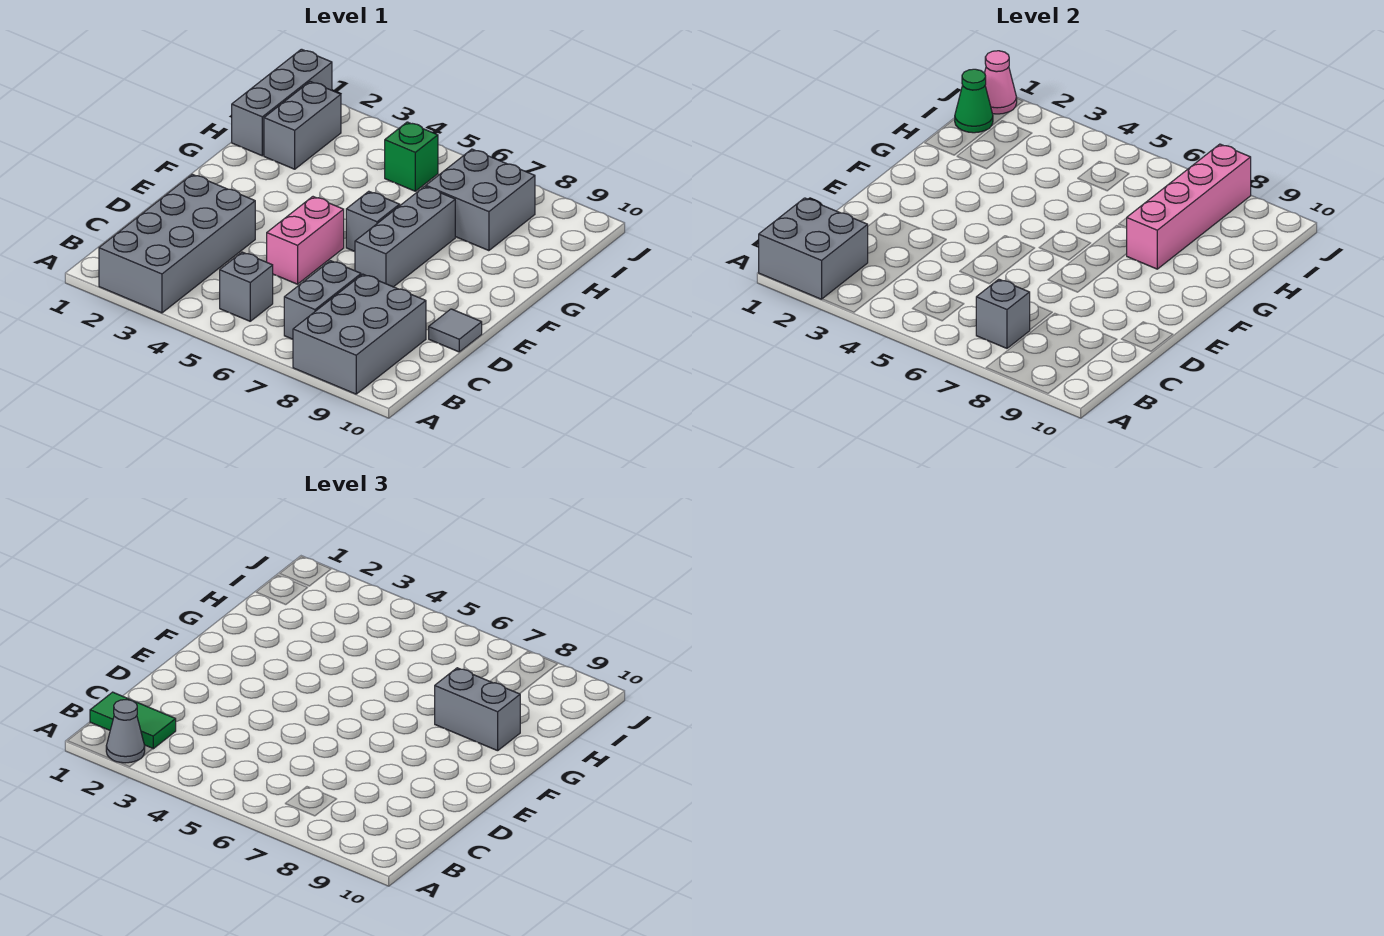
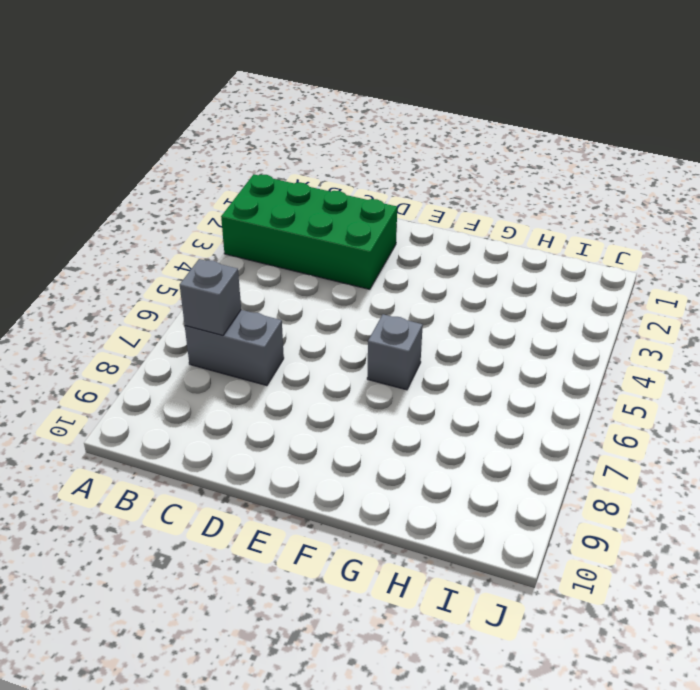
green 2x4 brick [221,174,397,289] -> grey 2x4 brick [99,174,255,313]
none -> grey 2x3 brick [293,274,426,394]
none -> grey 1x1 brick [220,252,273,321]
none -> pink 1x2 brick [267,197,344,284]

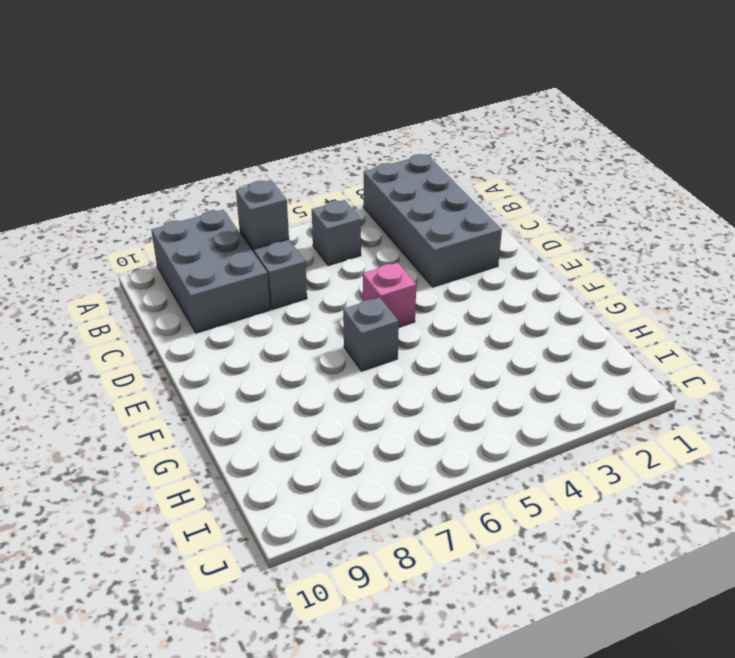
pink 1x1 brick [363,262,416,327] -> pink 1x2 brick [267,197,344,284]
none -> grey 1x1 tile [429,309,482,352]
none -> grey 1x3 brick [355,186,455,287]
none -> grey 1x3 brick [232,49,332,156]

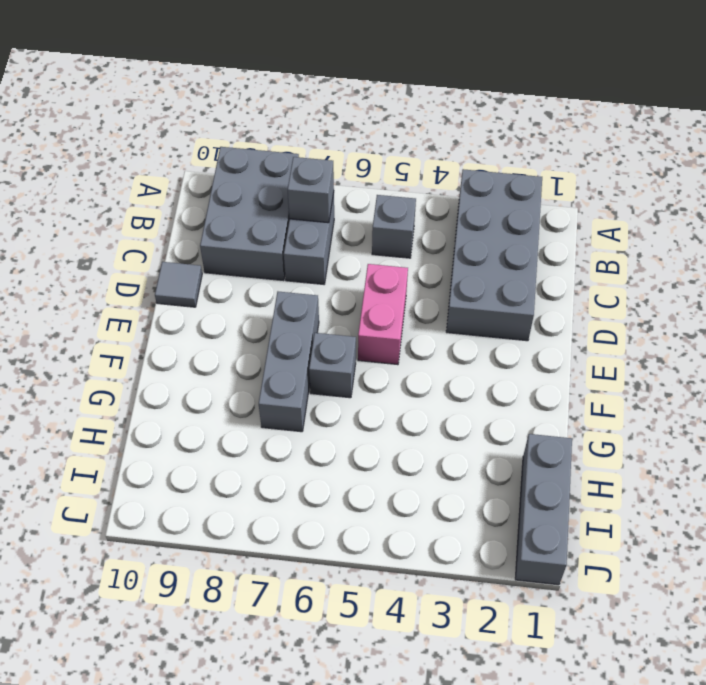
none -> grey 1x2 brick [264,82,341,169]
none -> grey 2x2 brick [426,149,535,251]
none -> green 1x1 brick [385,122,438,191]

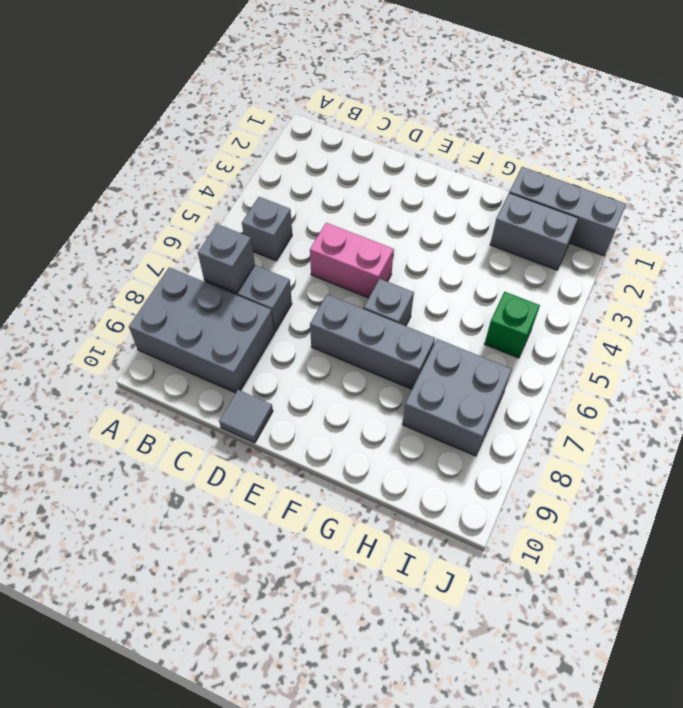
none -> grey 2x4 brick [99,174,255,313]
none -> grey 2x2 brick [759,198,868,299]
none -> pink 1x4 brick [1127,144,1251,269]

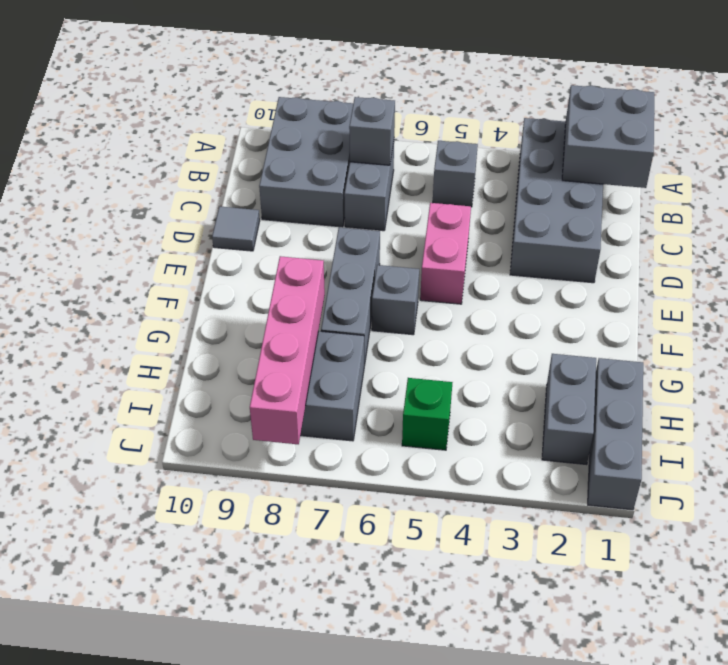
none -> green 1x1 cone [955,69,993,133]
none -> pink 1x1 cone [985,51,1017,114]
none -> grey 1x1 cone [106,700,145,763]

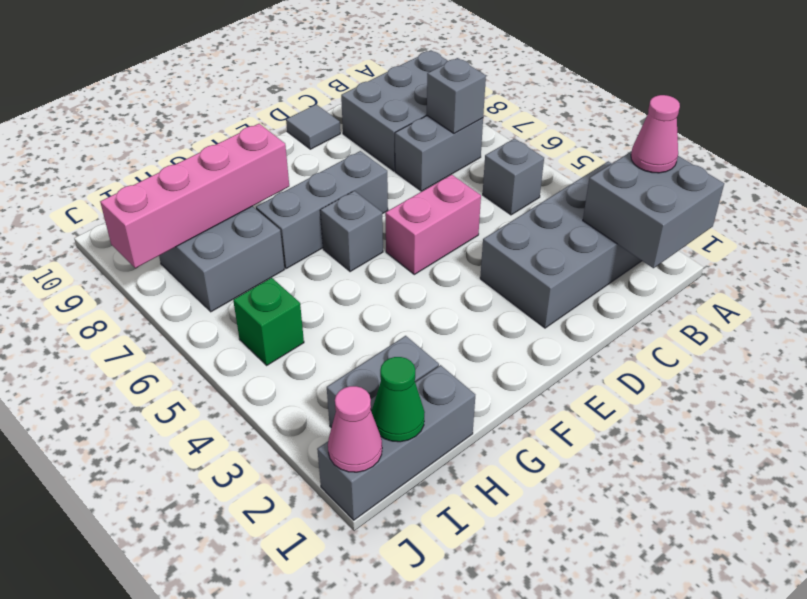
pink 1x1 cone [631,95,680,173] -> grey 1x1 cone [106,700,145,763]
none -> green 1x2 tile [90,692,176,749]
none -> grey 1x2 brick [435,668,520,751]

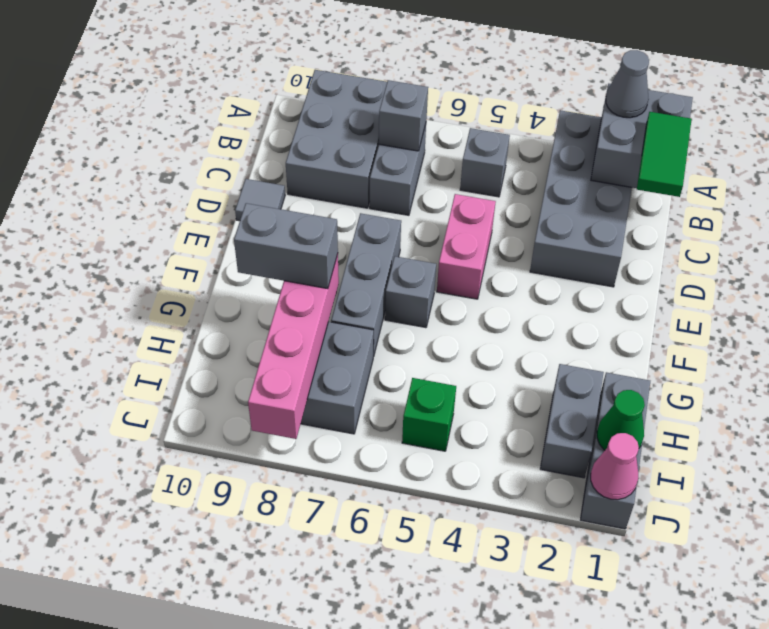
green 1x2 tile [637,112,692,197] -> green 1x2 tile turned to [90,692,176,749]

